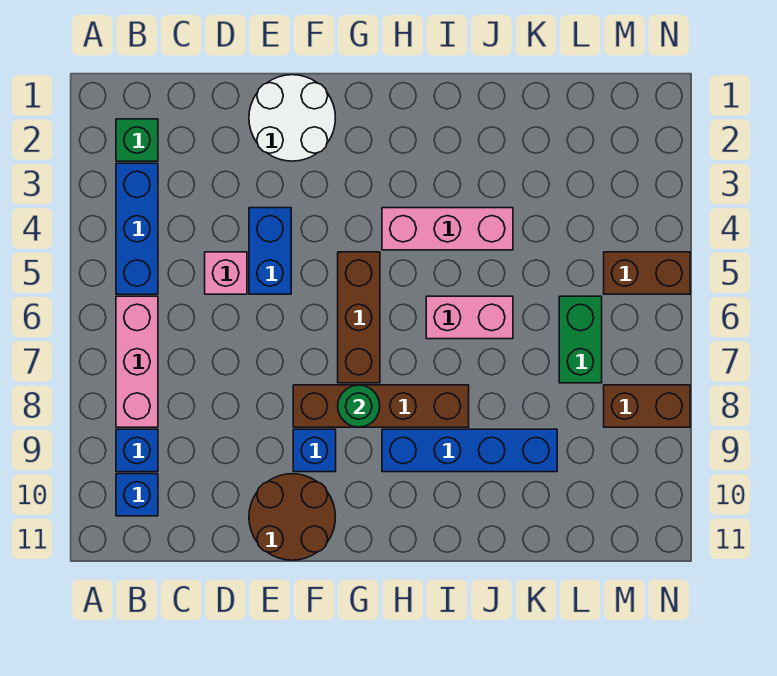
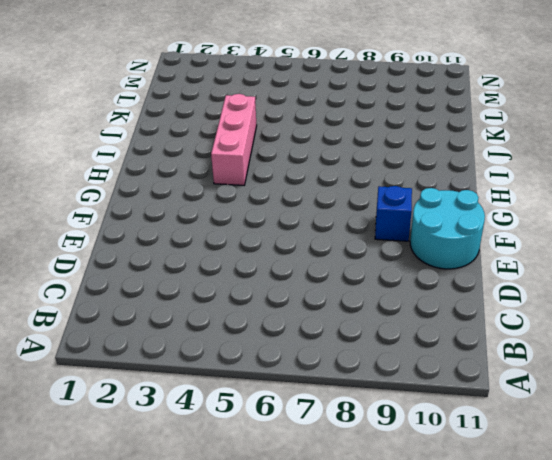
cyan 2x2 round brick [410,188,485,269] -> brown 2x2 round brick [249,474,335,560]
none -> green 1x1 brick [116,119,158,161]
none -> blue 1x3 brick [116,163,158,294]
none -> pink 1x3 brick [116,296,158,427]

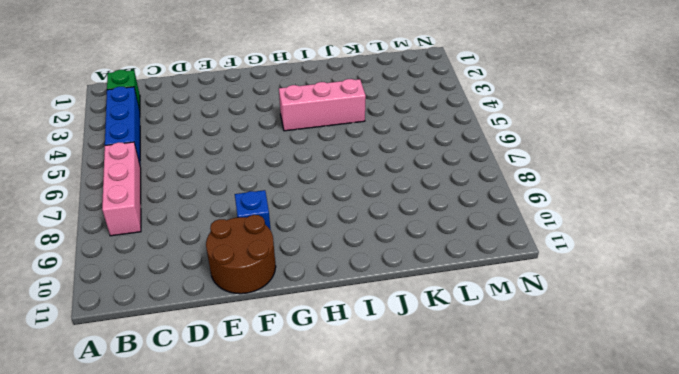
none -> blue 1x1 brick [116,429,158,472]
none -> blue 1x1 brick [116,474,158,516]
none -> pink 1x1 brick [205,252,247,294]

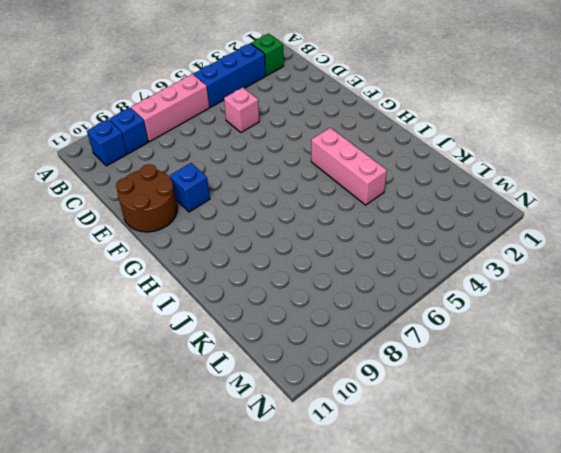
none -> white 2x2 round brick [249,75,335,161]
none -> blue 1x2 brick [249,208,291,294]
none -> brown 1x4 brick [293,385,469,427]

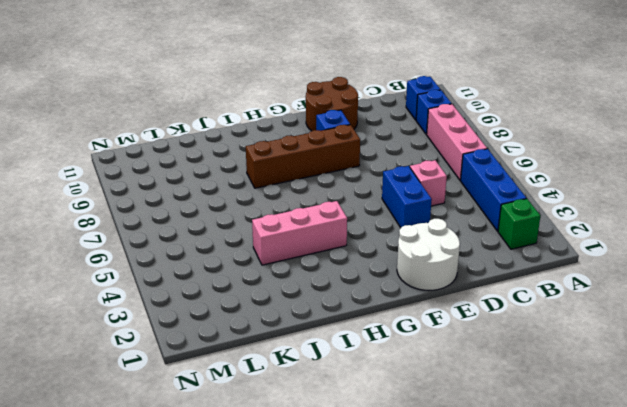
none -> brown 1x3 brick [338,252,380,383]
none -> blue 1x4 brick [382,429,557,472]
none -> pink 1x2 brick [426,296,513,339]

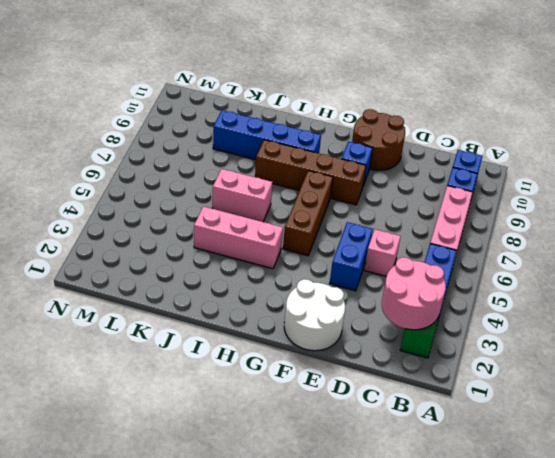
pink 2x2 round brick [382,257,446,330] -> none
none -> green 1x2 brick [559,296,602,383]
none -> brown 1x2 brick [604,252,690,294]
none -> brown 1x2 brick [604,385,690,427]

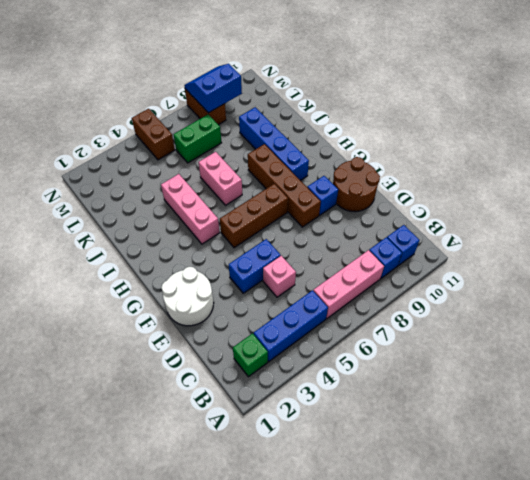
blue 2x2 slope [184,64,242,113] -> none
none -> green 1x1 round brick [338,385,380,427]

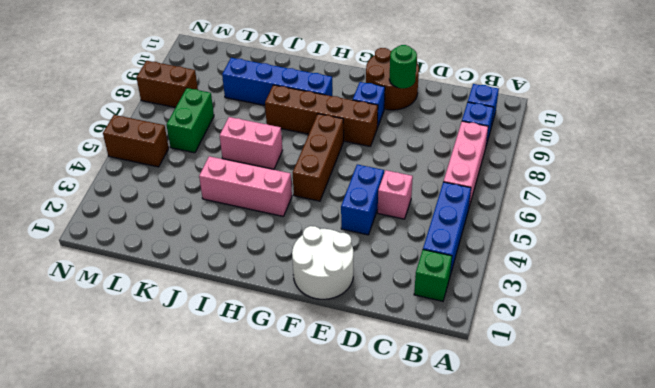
green 1x1 round brick [389,45,417,88] -> green 1x1 round brick moved to [338,385,380,427]

